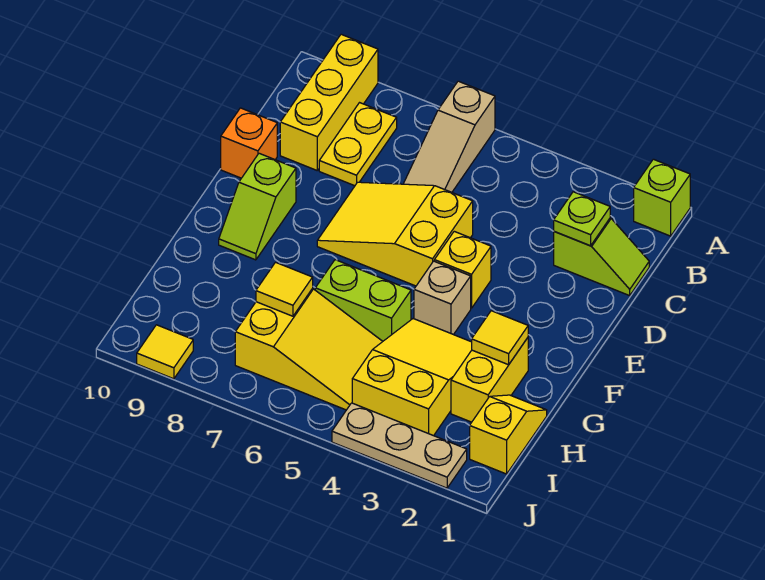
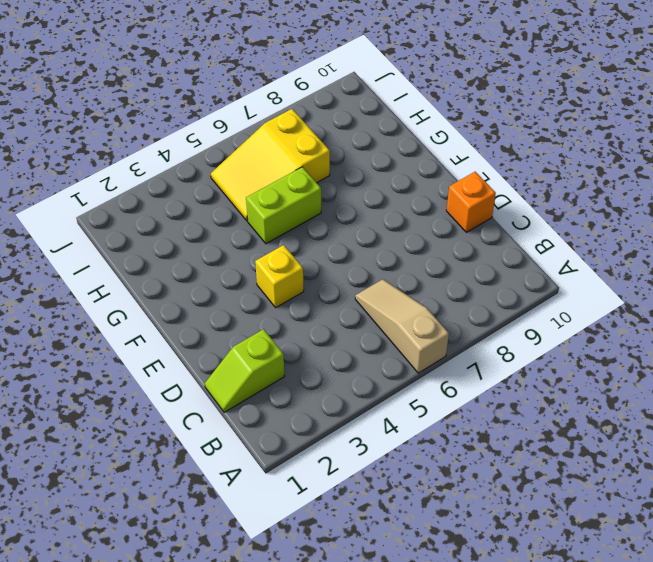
none -> lime 1x1 brick [634,159,690,236]
none -> yellow 1x3 brick [280,34,378,170]
none -> yellow 1x2 plate [319,103,397,186]

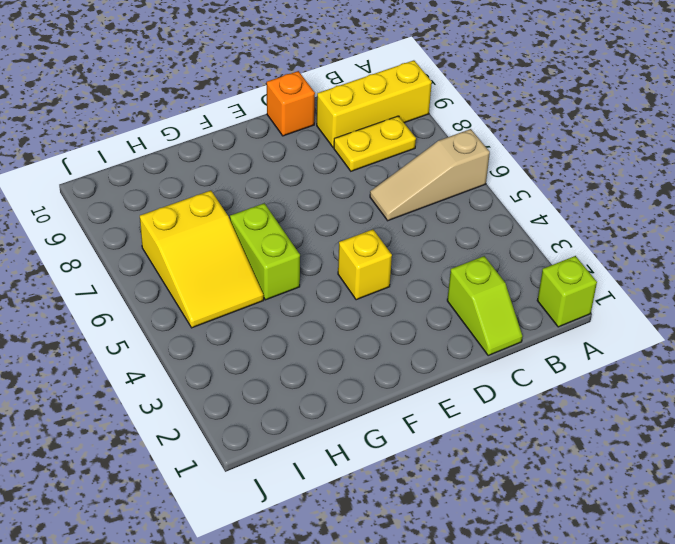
none -> yellow 2x3 slope [317,182,473,286]
none -> lime 1x2 slope [219,153,296,260]
none -> tan 1x1 brick [414,261,471,335]

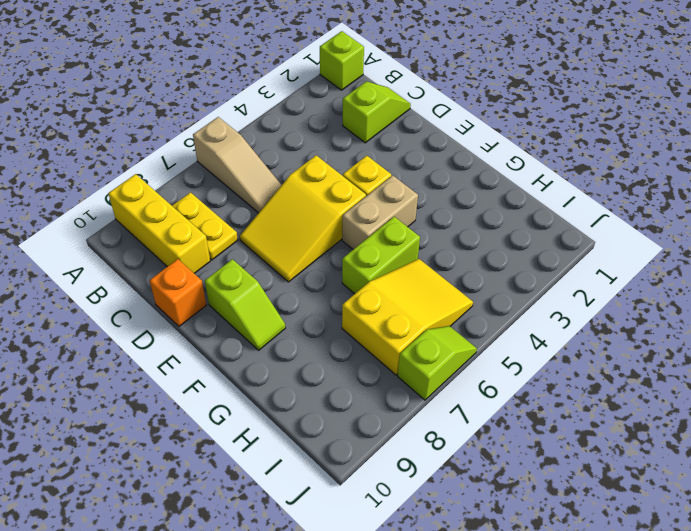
tan 1x2 brick [342,175,418,249] -> tan 1x1 brick [414,261,471,335]
lime 1x2 slope [398,326,477,400] -> none
none -> yellow 1x2 brick [451,338,528,422]
none -> yellow 2x3 slope [352,319,472,436]
none -> yellow 1x2 slope [470,395,547,474]

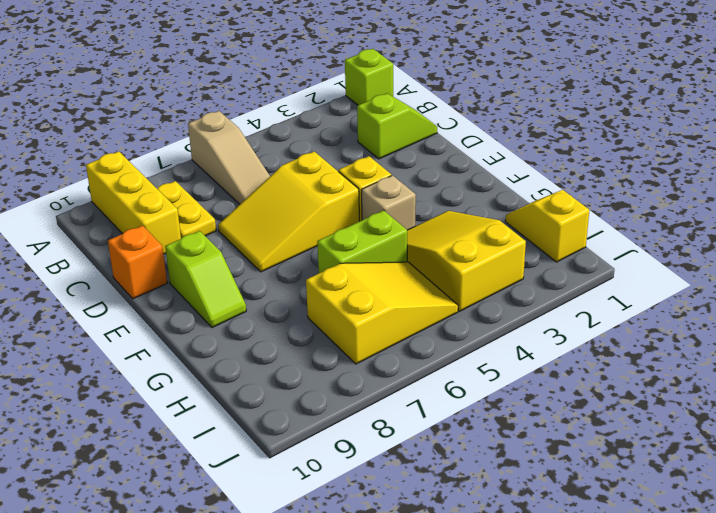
none -> yellow 1x2 brick [451,338,528,422]
none -> tan 1x3 plate [332,403,467,488]
none -> yellow 1x1 tile [137,325,193,379]

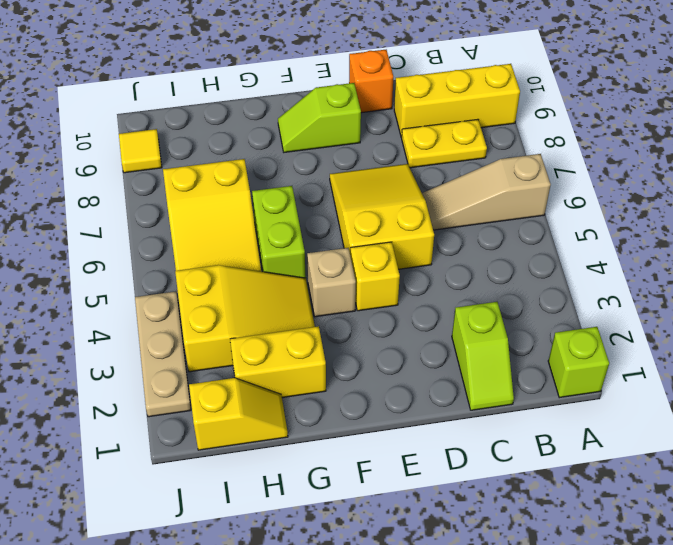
none -> lime 1x1 plate [554,192,610,246]
none -> yellow 1x1 tile [472,311,528,365]
none -> yellow 1x1 tile [256,262,313,316]

